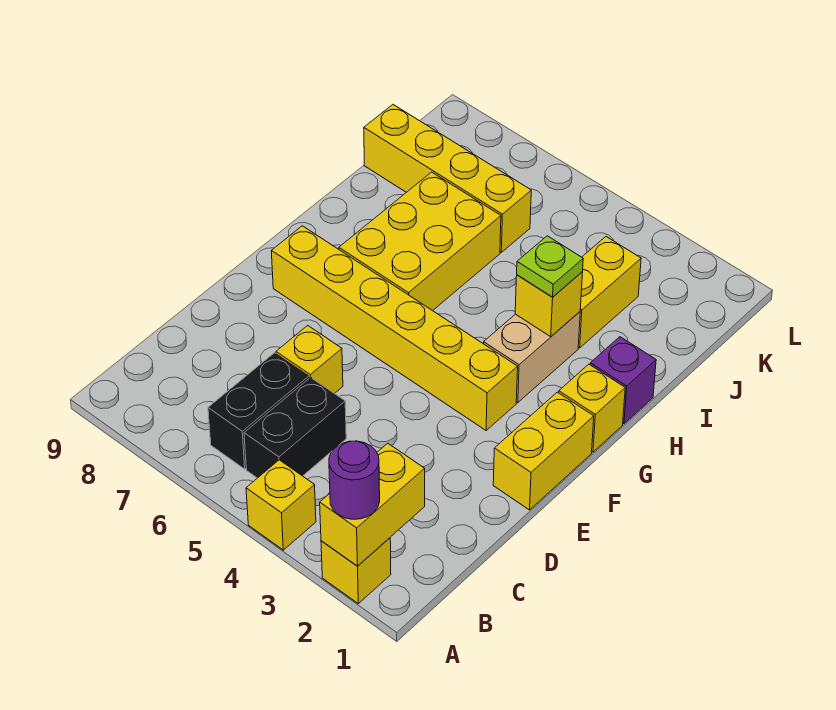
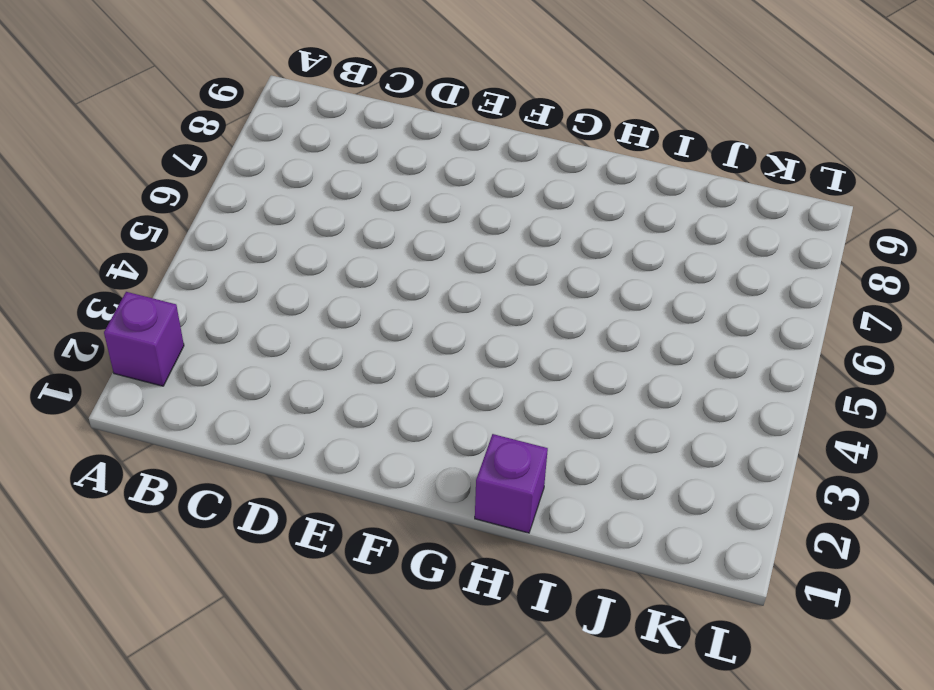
purple 1x1 brick [104,292,184,386] -> yellow 1x1 brick [321,538,391,603]
none -> yellow 1x1 brick [246,460,316,550]
none -> black 1x2 brick [244,377,346,478]
none -> black 1x2 brick [208,353,309,469]

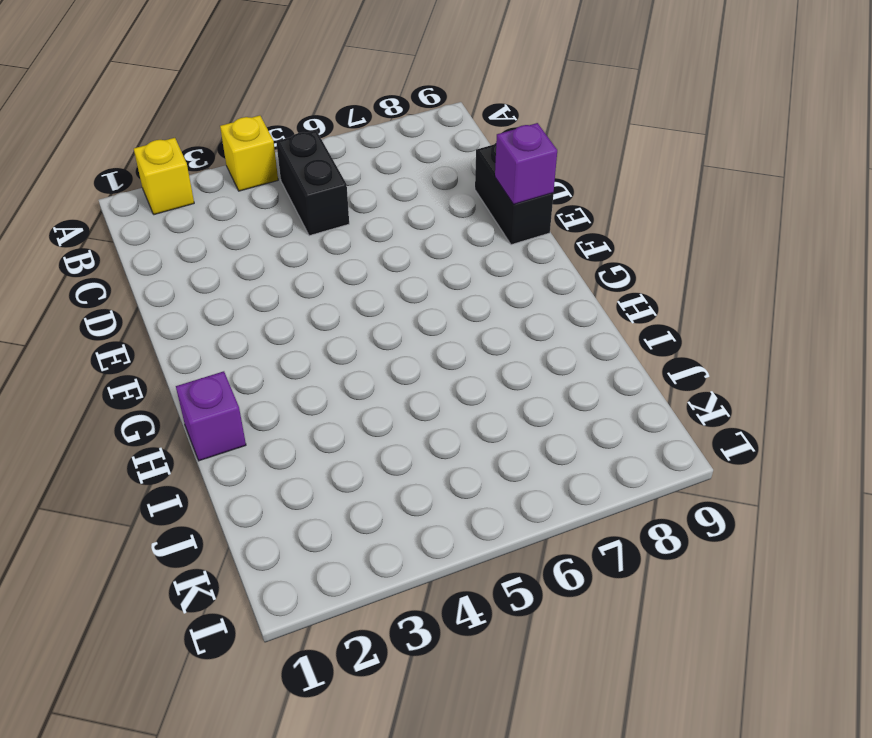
black 1x2 brick [475,143,553,245] -> black 1x2 brick moved to [208,353,309,469]
purple 1x1 brick [495,123,557,204] -> none
none -> yellow 1x1 brick [276,325,343,394]
none -> yellow 1x2 brick [493,392,594,510]
none -> yellow 1x6 brick [271,226,518,430]

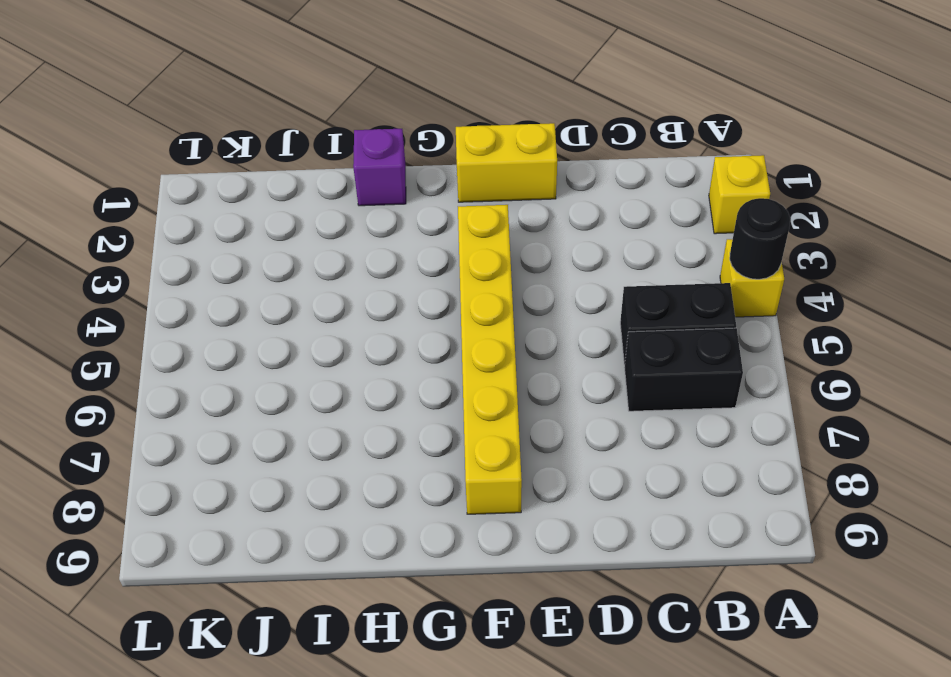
black 1x1 round brick [730,198,790,279] -> none
none -> yellow 1x1 brick [276,325,343,394]
none -> yellow 1x1 brick [559,364,625,452]
none -> tan 1x2 brick [484,312,580,403]

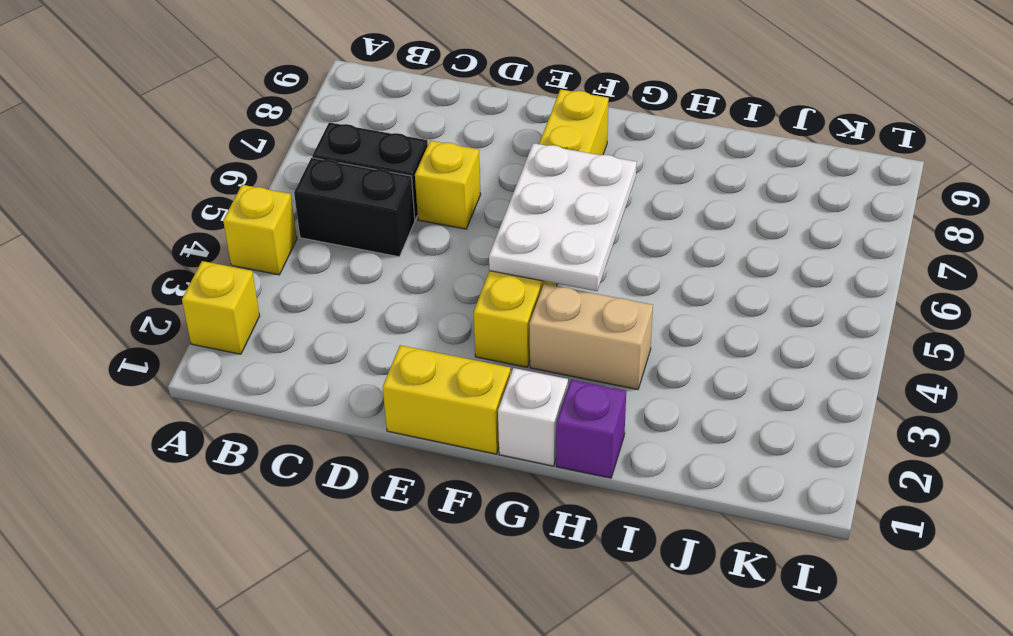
white 2x3 plate [489,143,637,291] -> none
white 1x1 brick [498,368,568,466] -> yellow 1x1 brick [559,364,625,452]
none -> yellow 2x3 brick [339,172,501,311]
none -> yellow 1x2 brick [578,237,641,348]
none -> yellow 1x4 brick [364,105,531,252]

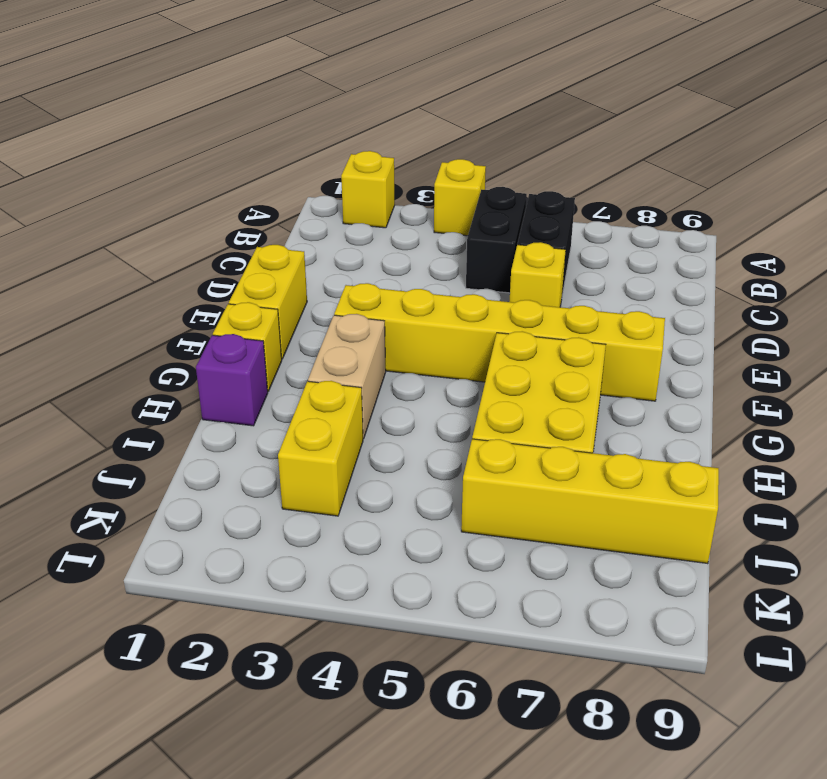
none -> yellow 1x2 brick [320,443,425,566]
none -> yellow 1x1 brick [515,272,583,336]
none -> purple 1x1 round brick [329,441,380,519]

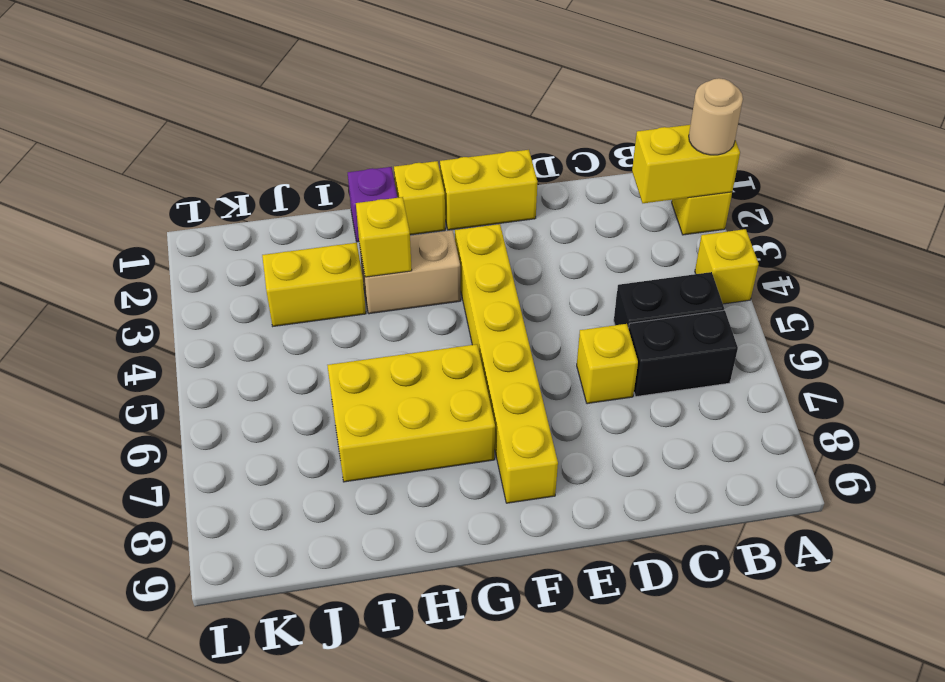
tan 1x1 round brick [689,78,743,155] -> purple 1x1 round brick [329,441,380,519]
none -> yellow 1x4 brick [364,105,531,252]
none -> lime 1x1 plate [517,236,583,297]

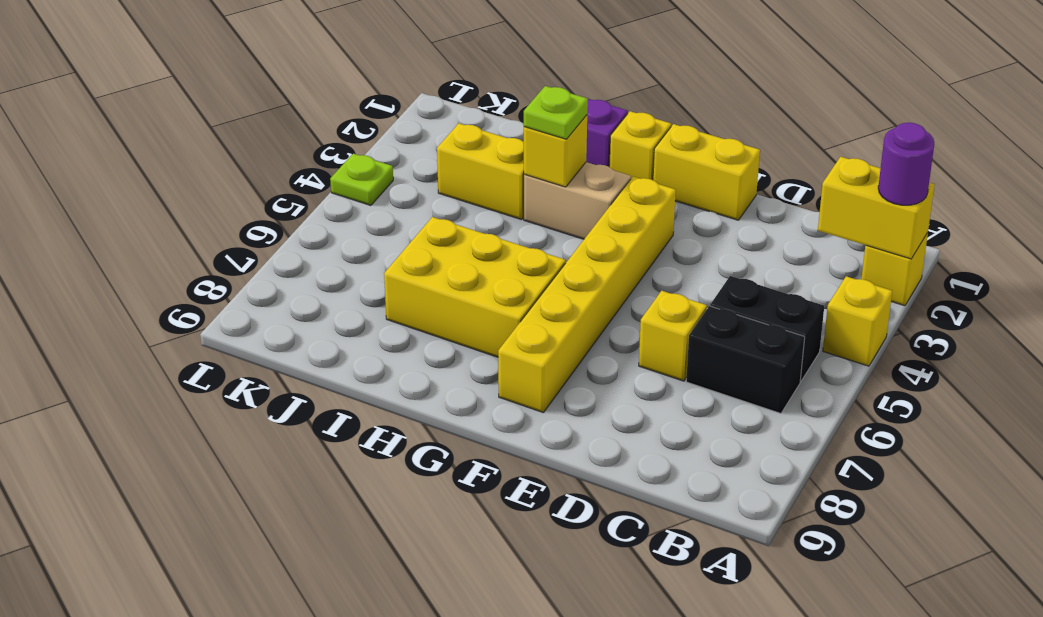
lime 1x1 plate [330,154,393,206] -> none
none -> yellow 1x4 brick [364,105,531,252]

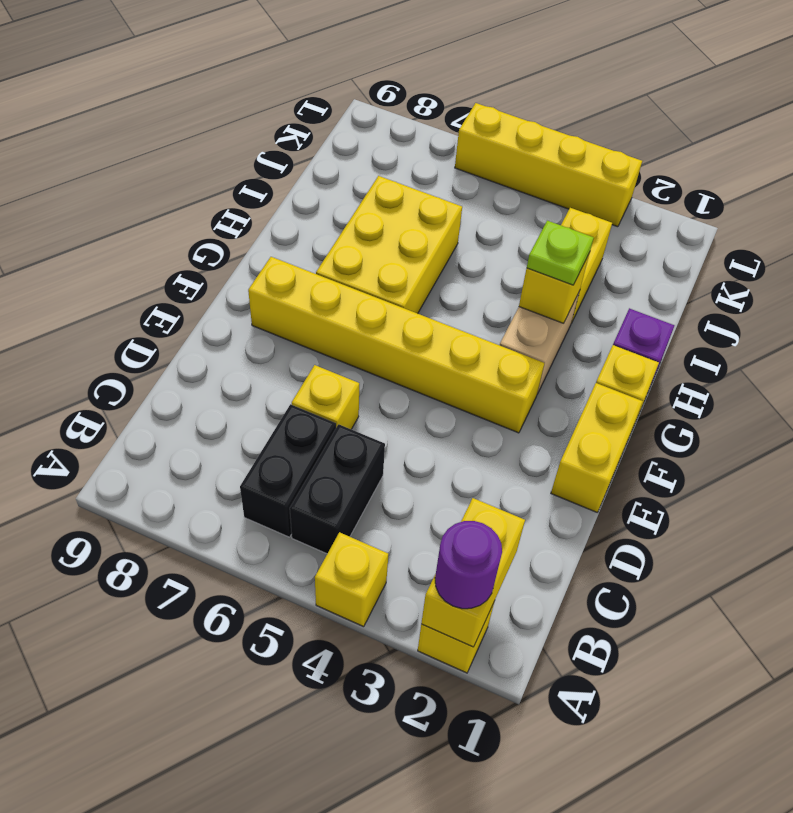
yellow 1x4 brick [455,103,642,227] -> yellow 1x4 brick moved to [364,105,531,252]

